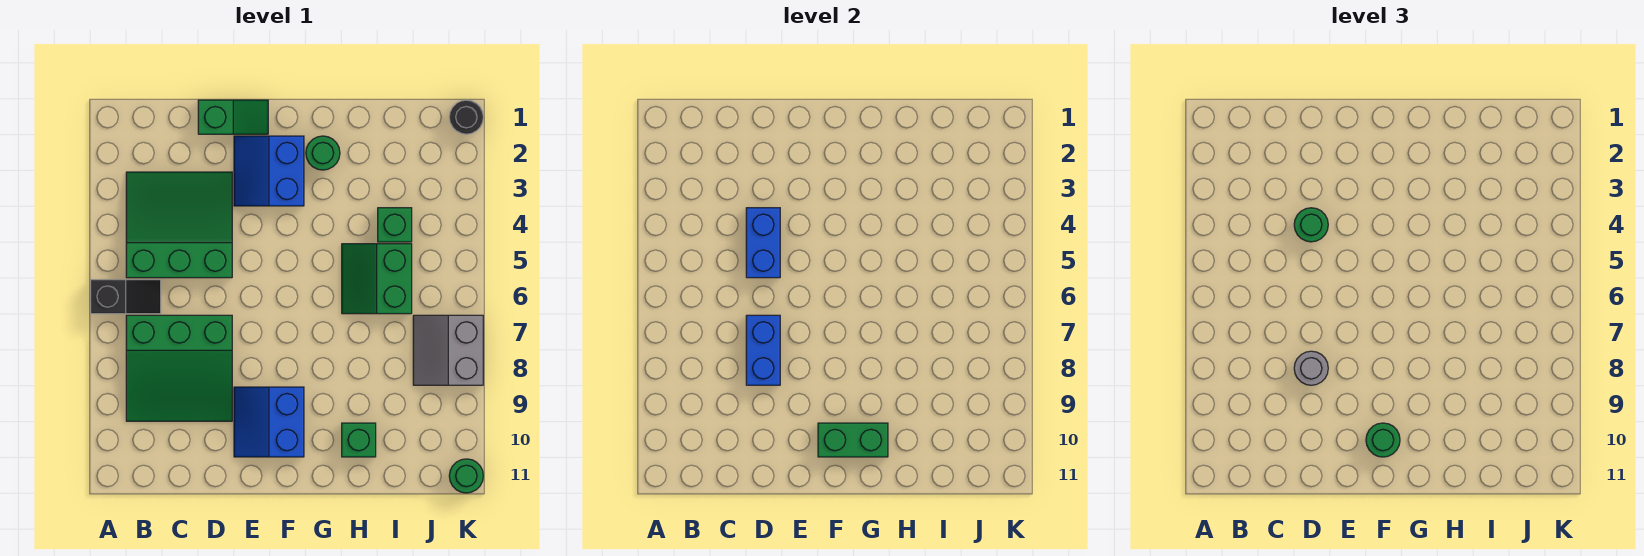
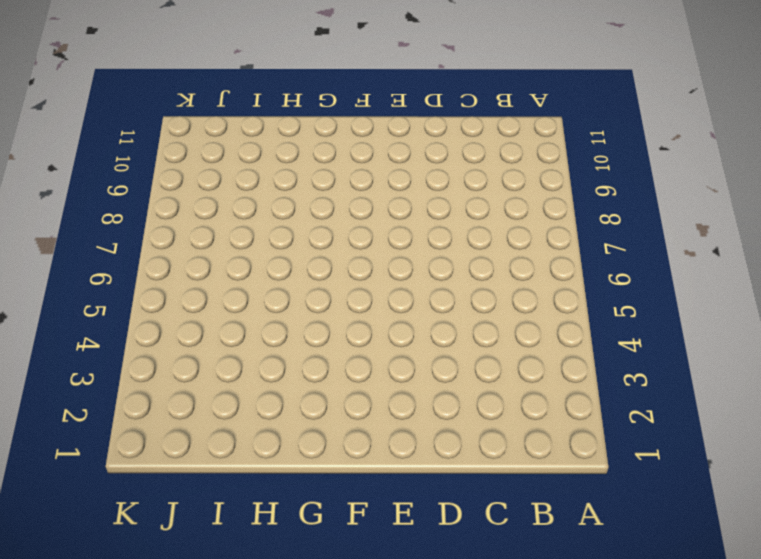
none -> black 1x2 slope [91,280,161,314]
none -> green 3x3 slope [126,172,232,278]
none -> green 3x3 slope [126,315,232,421]

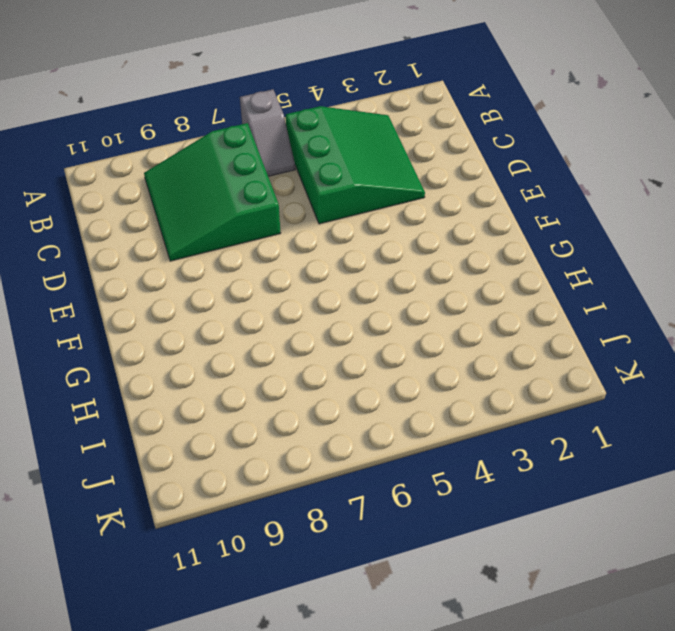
grey 1x2 slope [240,89,295,176] -> black 1x2 slope [91,280,161,314]
none -> green 1x2 slope [198,100,268,134]
none -> blue 2x2 slope [234,136,304,206]
none -> blue 2x2 slope [234,387,304,457]

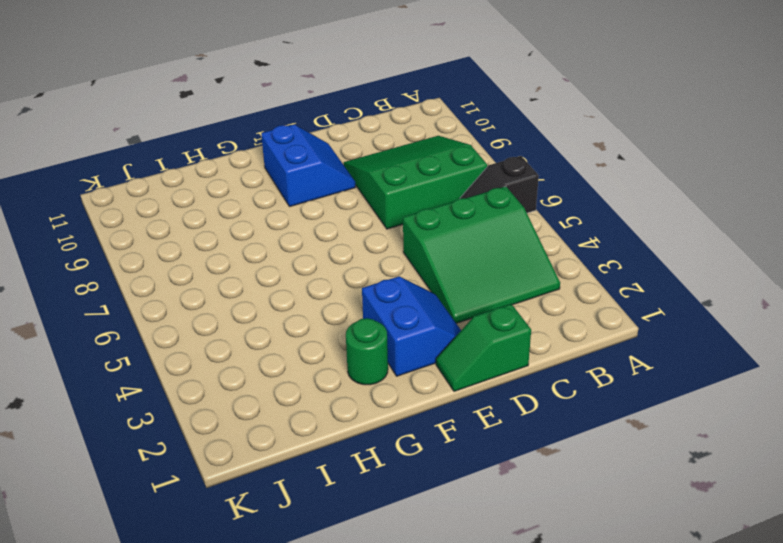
none -> green 2x2 slope [342,244,412,314]
none -> green 1x1 brick [342,423,376,457]
none -> green 1x1 brick [378,208,412,242]

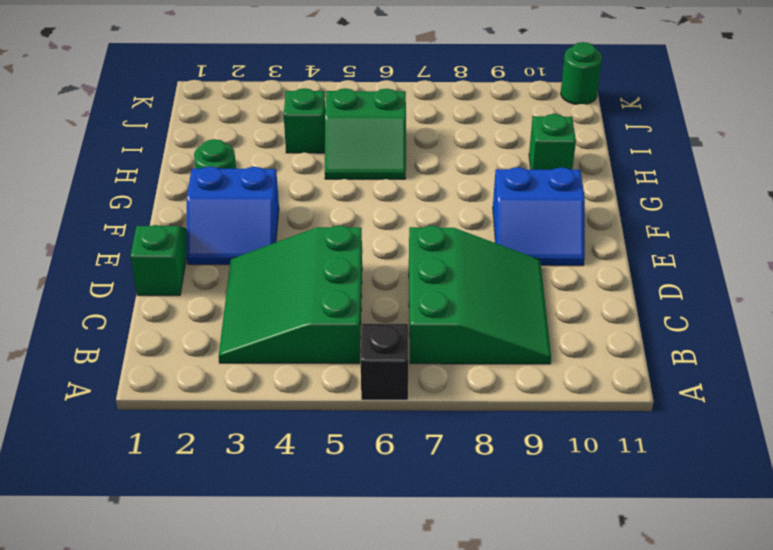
none -> grey 2x2 slope [413,315,483,385]
none -> black 1x1 round brick [449,100,483,134]
none -> blue 1x2 brick [746,208,780,278]

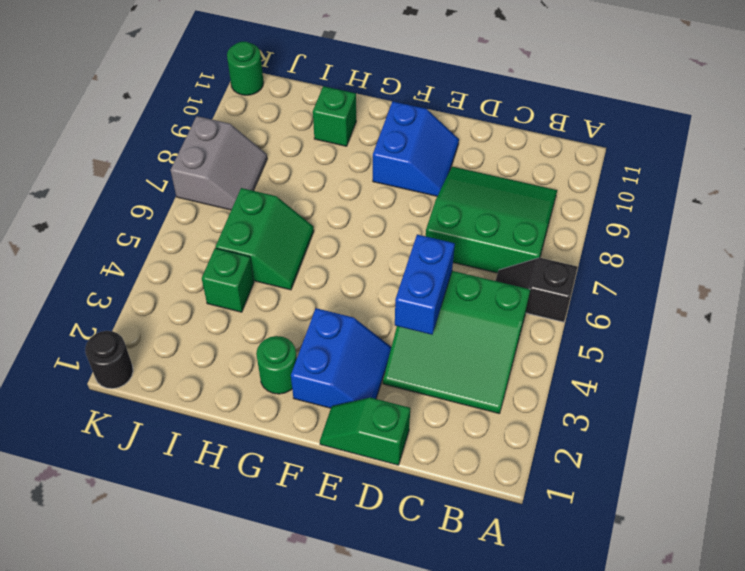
none -> blue 1x2 brick [746,315,780,385]
none -> green 1x2 brick [818,423,888,457]
none -> green 1x1 round brick [1294,208,1328,242]

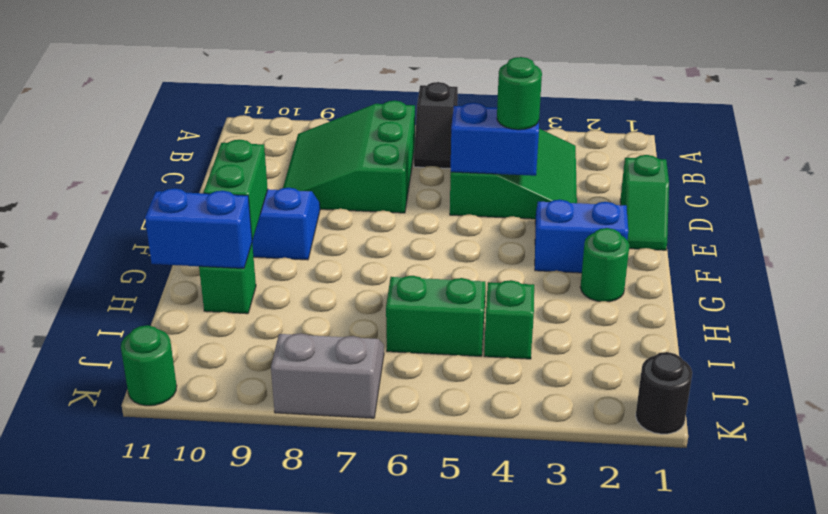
blue 1x2 brick [145,188,252,269] -> blue 1x2 brick moved to [746,315,780,385]
none -> grey 1x1 round brick [1294,351,1328,385]
none -> green 1x1 round brick [1366,423,1400,457]

